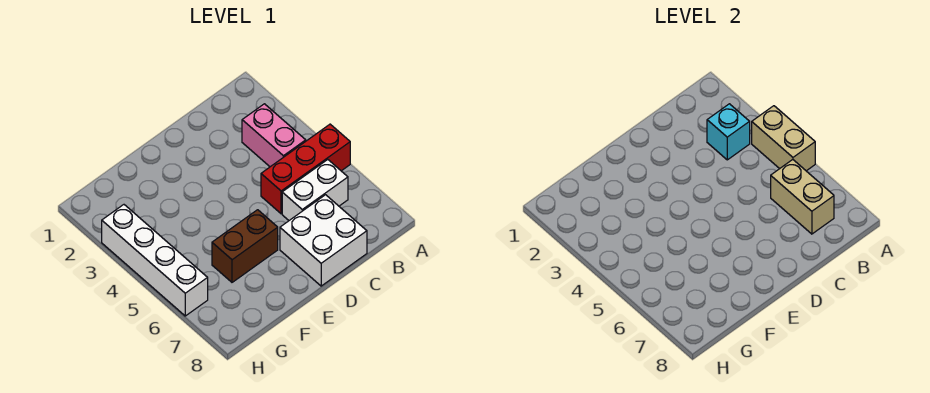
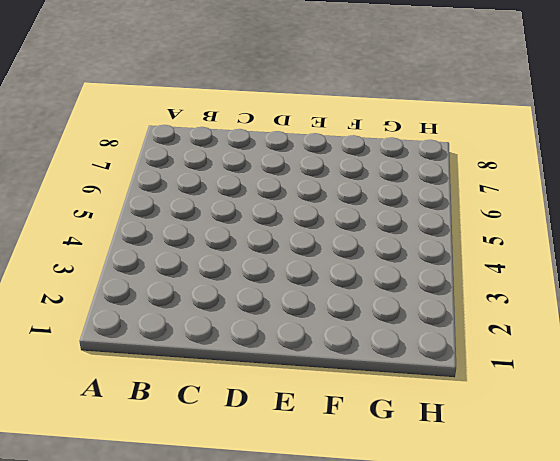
none -> red 1x3 brick [261,124,350,214]
none -> pink 1x2 brick [242,104,306,167]

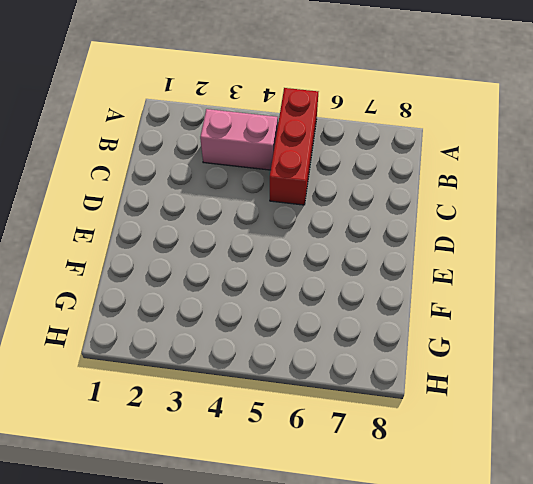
none -> white 1x2 brick [282,160,348,220]
none -> white 2x2 brick [280,195,367,286]

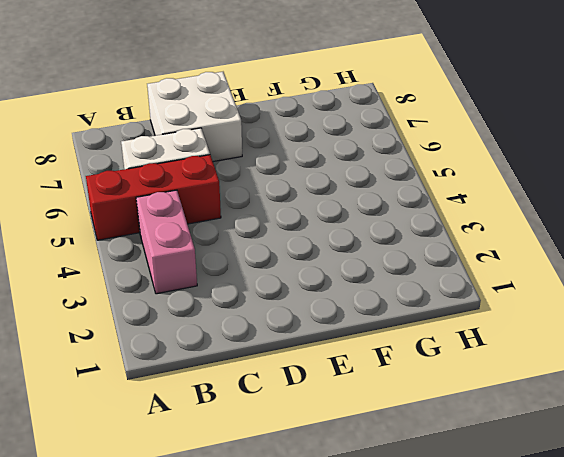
none -> brown 1x2 brick [212,210,278,282]
none -> white 1x4 brick [102,205,208,316]

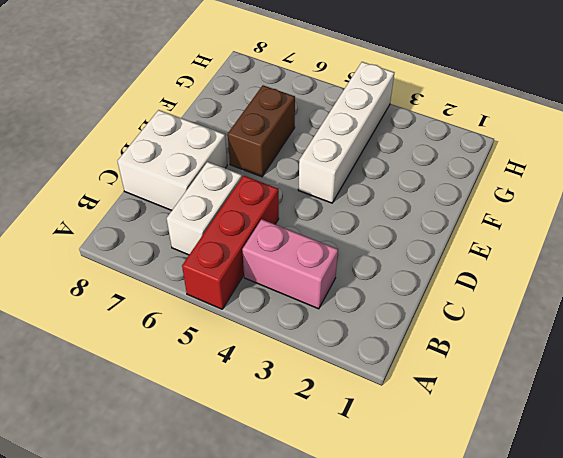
white 1x4 brick [298,62,394,203] -> white 1x4 brick turned to [102,205,208,316]
none -> tan 1x2 brick [752,106,815,171]
none -> cyan 1x1 brick [707,104,750,160]

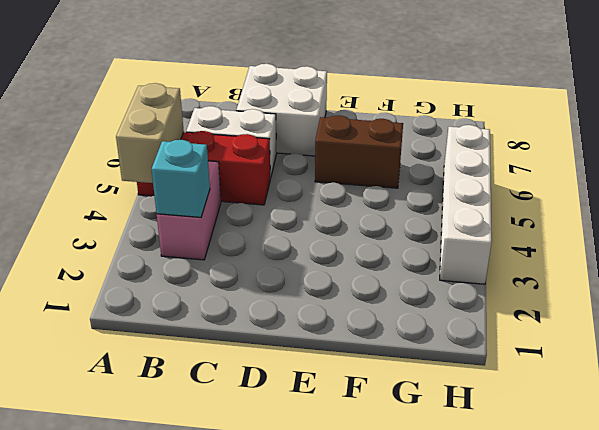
none -> tan 1x2 brick [771,160,834,234]

